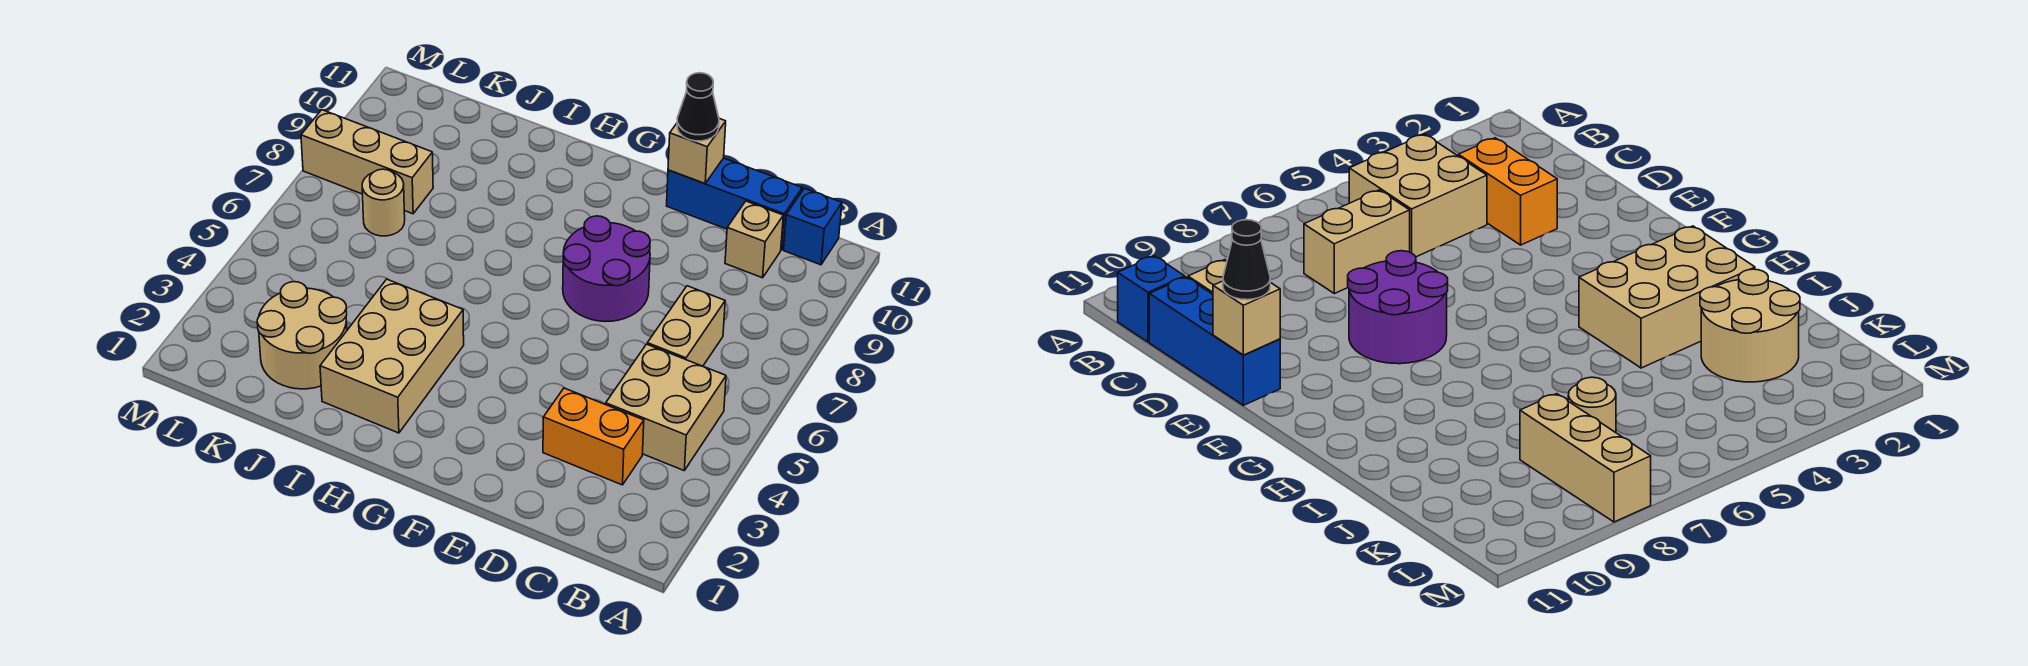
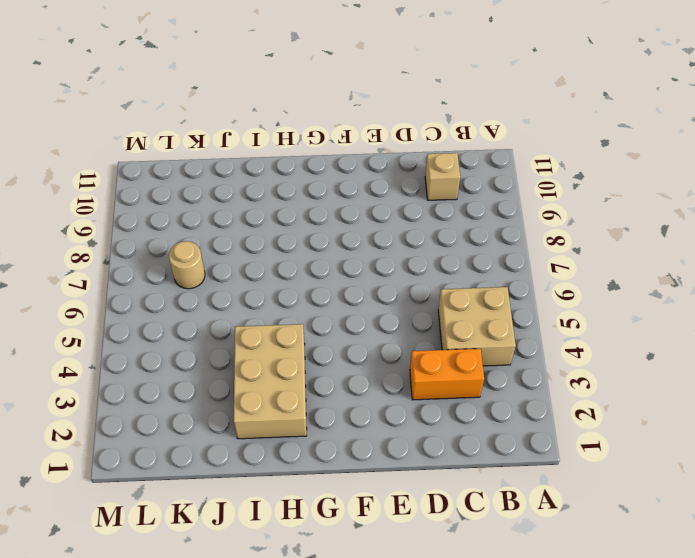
none -> blue 1x1 brick [784,188,842,265]
none -> tan 1x2 brick [647,286,725,366]
none -> blue 1x3 brick [667,158,802,250]

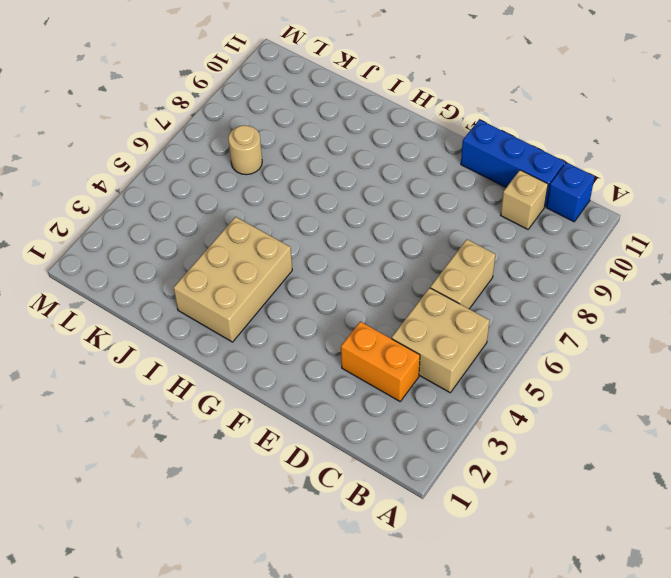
none -> purple 2x2 round brick [563,216,650,322]
none -> tan 2x2 round brick [257,282,347,389]
none -> tan 1x3 brick [301,110,433,214]

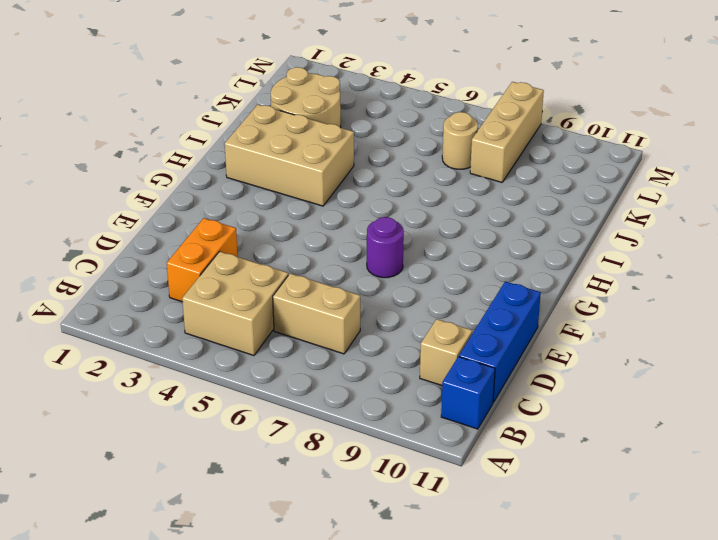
purple 1x1 round brick [367,217,404,278] -> purple 2x2 round brick [563,216,650,322]
none -> tan 1x1 brick [668,119,726,184]
none -> black 1x1 cone [677,73,719,141]

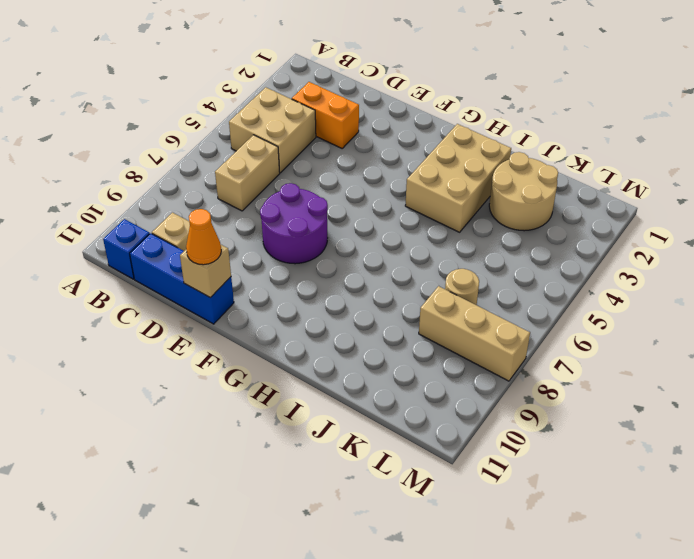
orange 1x1 cone [186,209,221,265] -> black 1x1 cone [677,73,719,141]

